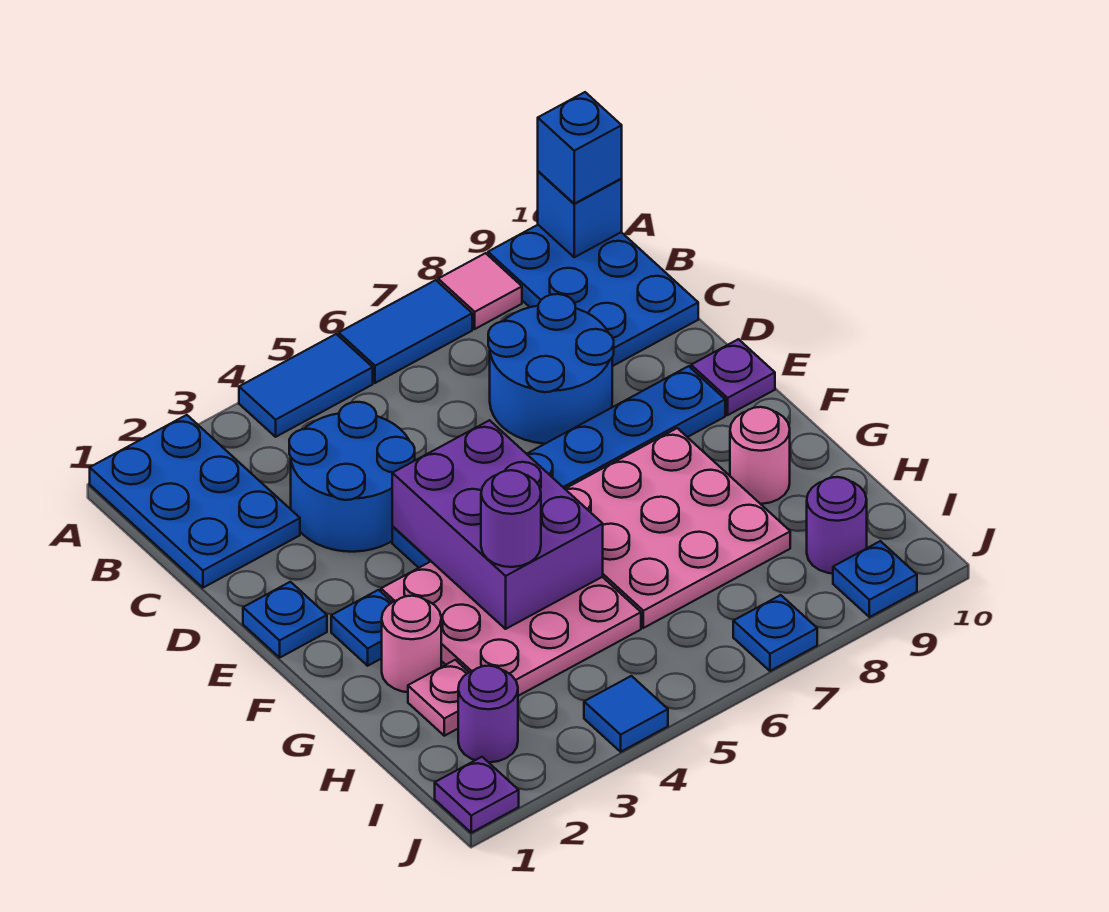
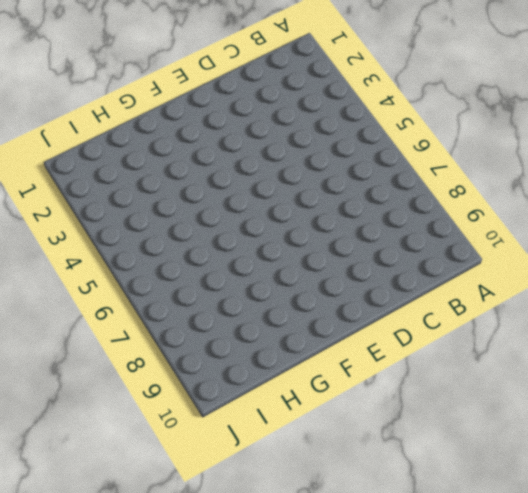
none -> blue 2x3 plate [90,415,300,588]
none -> blue 1x2 tile [239,334,373,437]
none -> blue 1x2 tile [339,280,472,383]

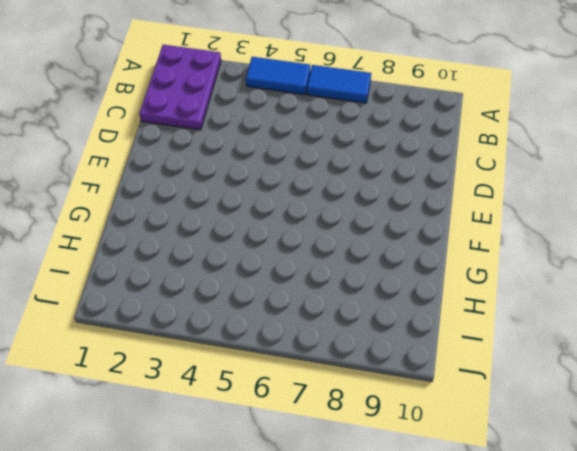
purple 2x3 plate [139,45,221,130] -> blue 2x3 plate [90,415,300,588]
none -> pink 1x1 tile [438,253,522,329]
none -> blue 2x3 plate [488,225,698,366]
none -> blue 2x2 round brick [289,402,415,552]

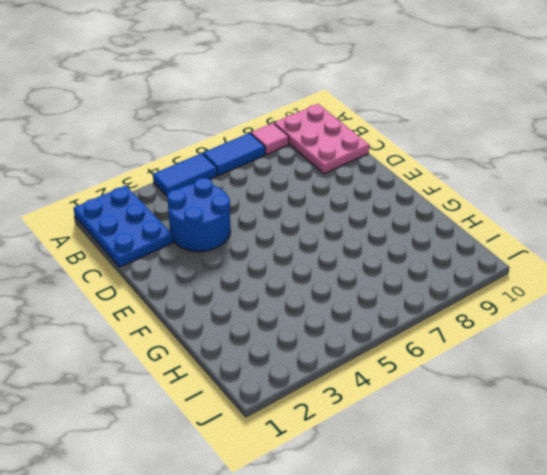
pink 2x3 plate [274,104,369,174] -> blue 2x3 plate [488,225,698,366]
none -> blue 2x2 round brick [488,294,614,444]
none -> blue 1x1 plate [243,582,327,658]
none -> blue 1x6 plate [392,366,725,568]

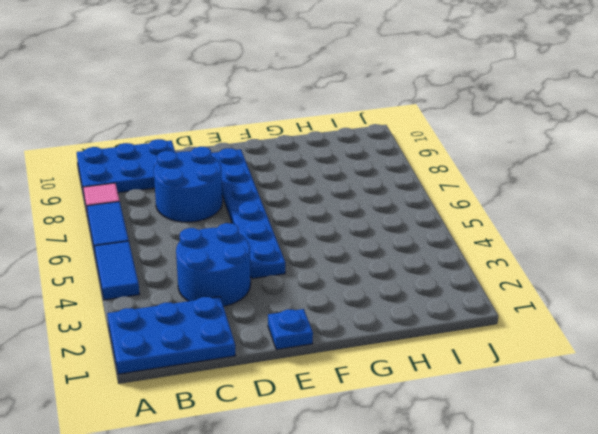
none -> purple 1x1 plate [691,339,775,415]
none -> blue 1x1 plate [331,590,392,666]
none -> pink 3x3 plate [381,562,641,696]

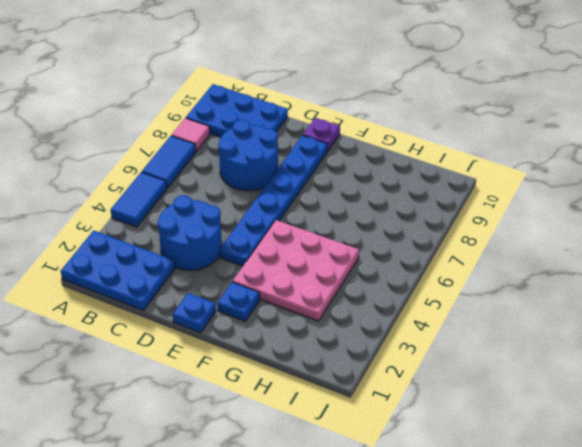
none -> pink 3x3 plate [565,428,790,628]
none -> pink 1x1 round brick [382,596,441,692]
none -> pink 1x1 round brick [730,407,790,504]

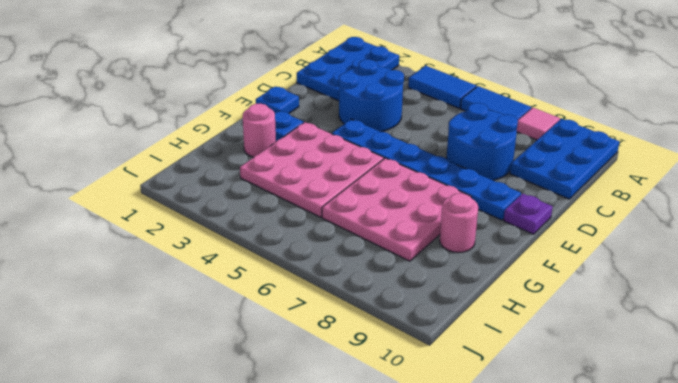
none -> pink 1x1 plate [408,660,469,736]
none -> purple 1x1 round brick [458,666,518,762]
none -> purple 1x1 round brick [807,477,867,573]

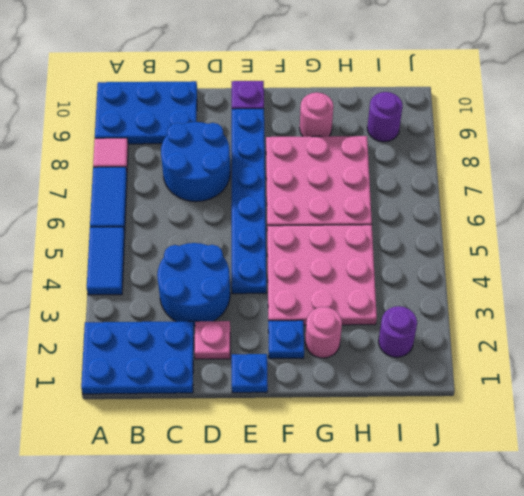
pink 1x1 plate [195,321,230,359] -> pink 1x1 plate moved to [408,660,469,736]
none -> purple 1x1 plate [435,757,519,833]
none -> blue 1x1 tile [584,676,668,752]
none -> blue 1x1 plate [733,595,817,671]

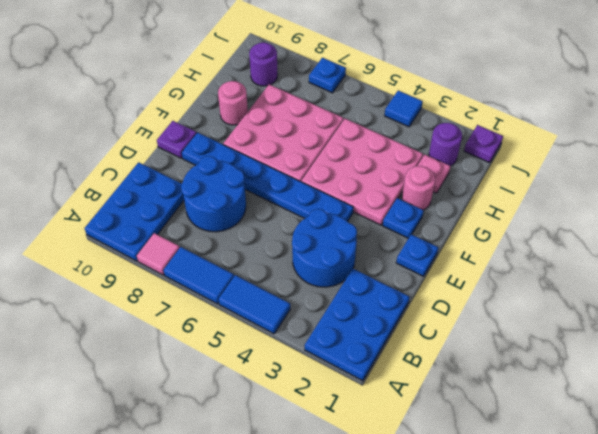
none -> blue 1x1 plate [833,541,917,617]
none -> blue 1x1 brick [538,171,622,257]
none -> purple 2x3 brick [392,420,603,629]

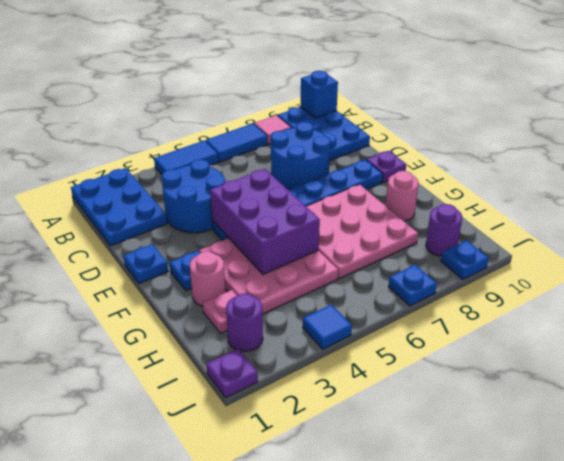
none -> blue 1x1 brick [538,92,622,204]
none -> purple 1x1 round brick [481,470,541,567]

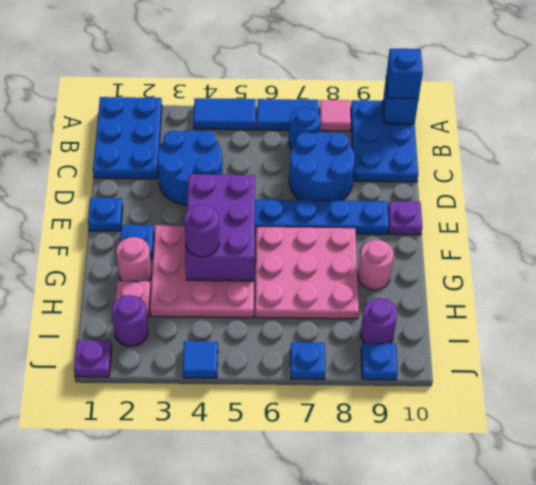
blue 1x1 round brick [289,107,321,149] -> none

